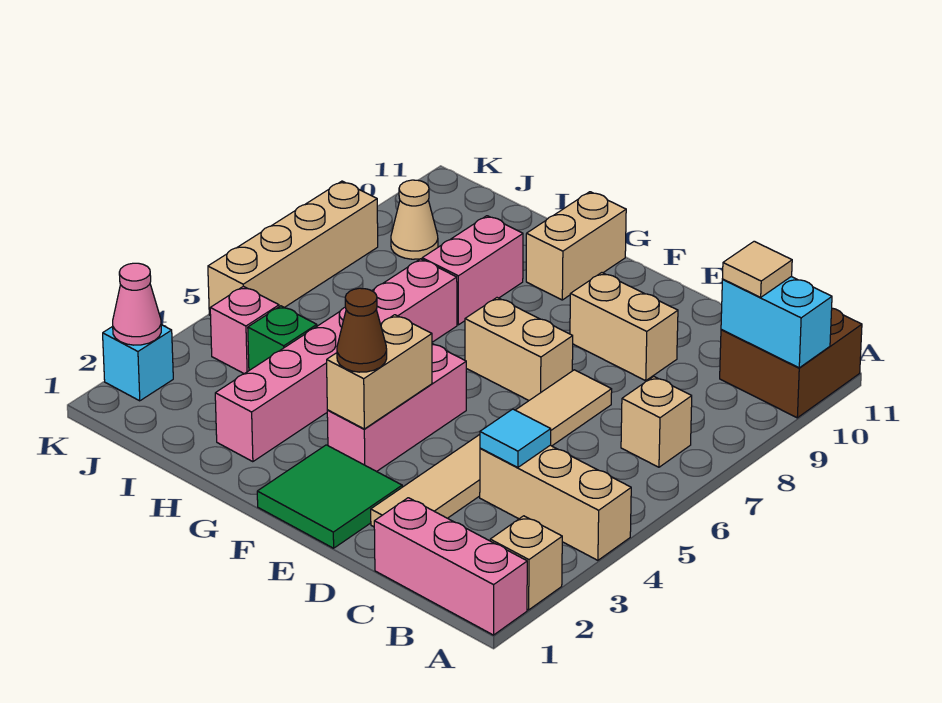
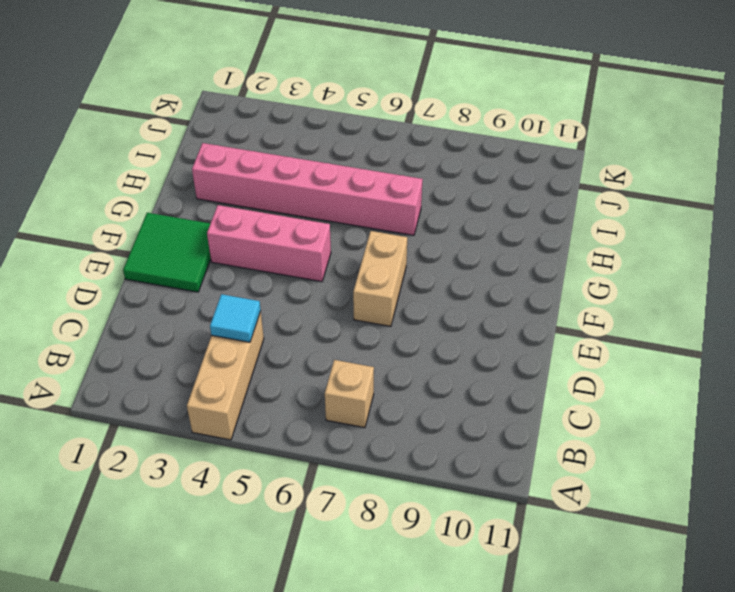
none -> pink 1x3 brick [374,498,527,635]
none -> tan 1x1 brick [490,516,562,610]
none -> brown 2x2 brick [720,308,862,418]

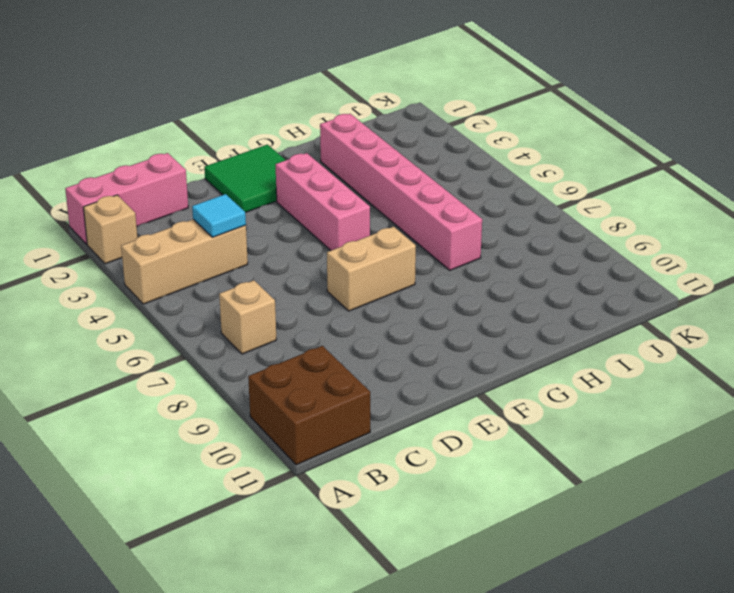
none -> tan 1x6 tile [371,370,612,527]
none -> tan 1x2 brick [570,273,678,381]
none -> tan 1x2 brick [526,192,626,300]

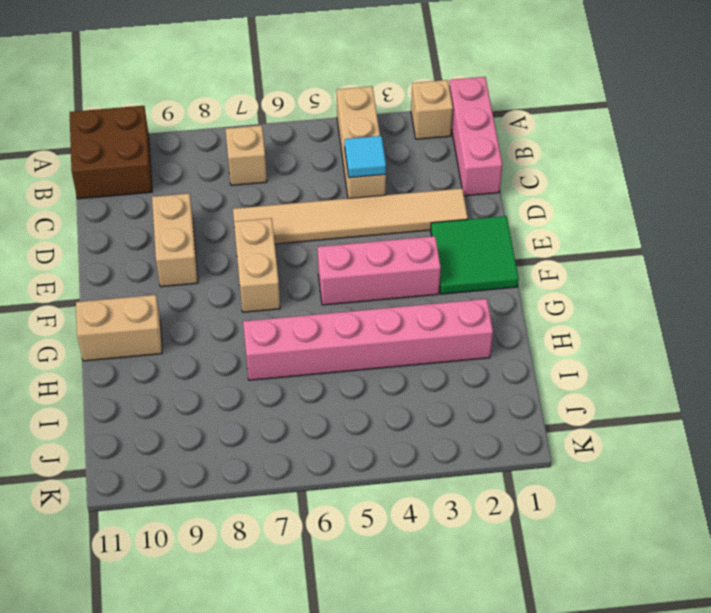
none -> pink 1x2 brick [422,216,523,325]
none -> green 1x1 brick [248,306,317,370]
none -> pink 1x1 brick [210,286,279,374]

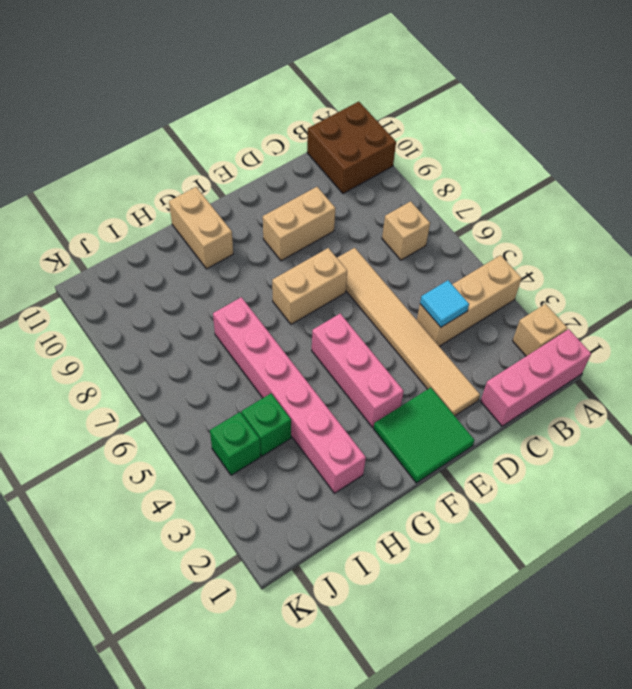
green 1x1 brick [210,412,261,475] -> pink 1x1 brick [210,286,279,374]
none -> pink 1x2 brick [422,216,523,325]
none -> tan 1x1 cone [391,180,438,259]
none -> cyan 1x1 brick [103,325,173,401]

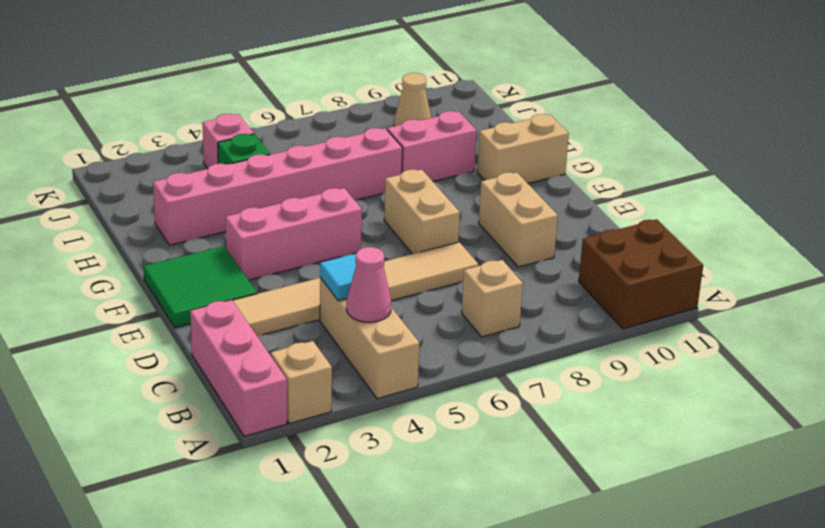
pink 1x1 cone [347,247,391,322] -> pink 1x1 cone moved to [113,263,161,345]
none -> cyan 1x1 brick [103,325,173,401]
none -> tan 1x4 brick [208,181,378,316]
none -> cyan 1x2 brick [721,277,832,368]

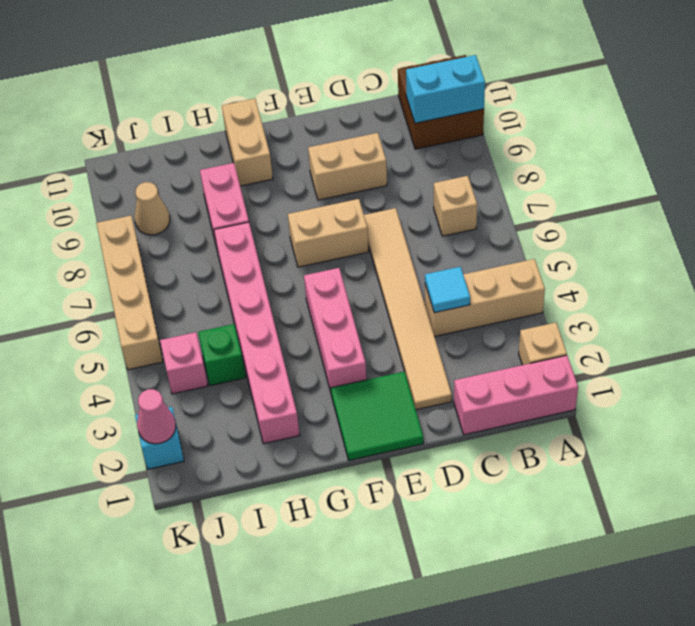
none -> tan 1x2 brick [327,315,432,429]
none -> tan 1x1 tile [722,241,792,297]
none -> brown 1x1 cone [337,288,387,372]

